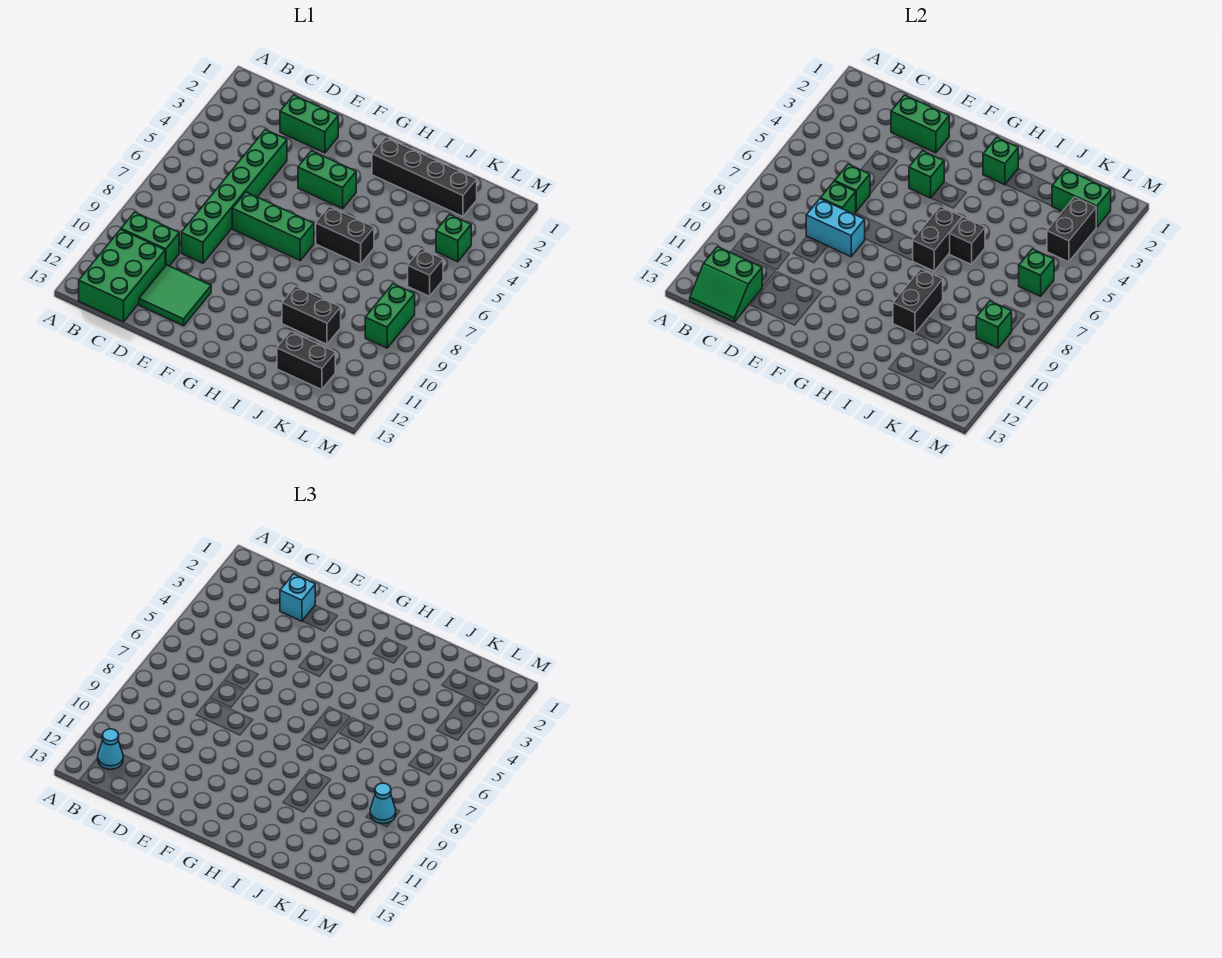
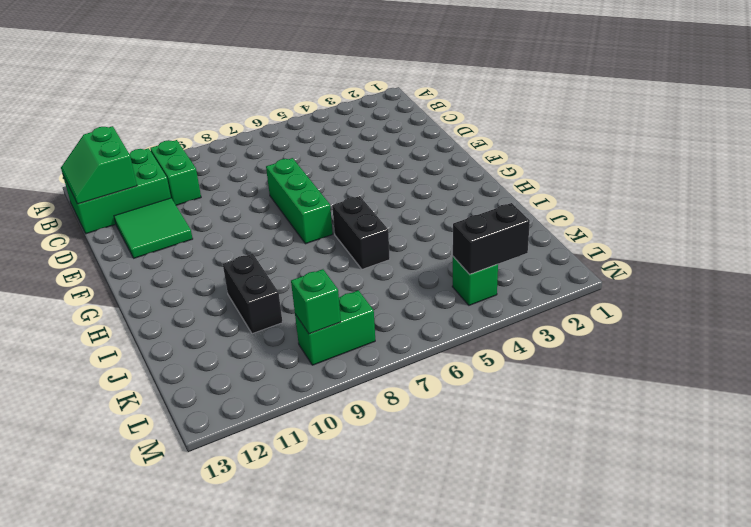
none -> green 1x2 brick [280,95,338,153]
none -> green 1x6 brick [181,129,287,263]
none -> green 1x2 brick [298,151,356,209]
none -> black 1x4 brick [372,137,477,217]

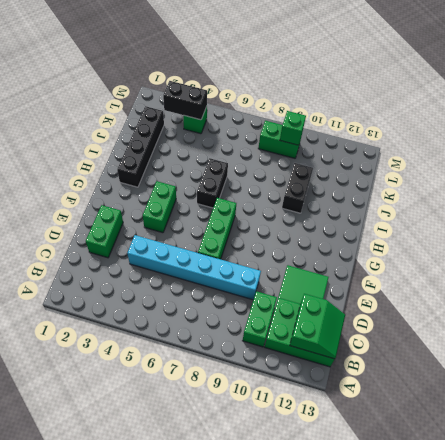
cyan 1x6 brick [127,235,261,300] -> green 1x6 brick [181,129,287,263]
none -> black 1x2 brick [277,332,335,390]
none -> black 1x1 brick [408,249,443,296]
none -> green 1x2 brick [891,95,949,153]
none -> green 1x1 brick [835,164,870,211]

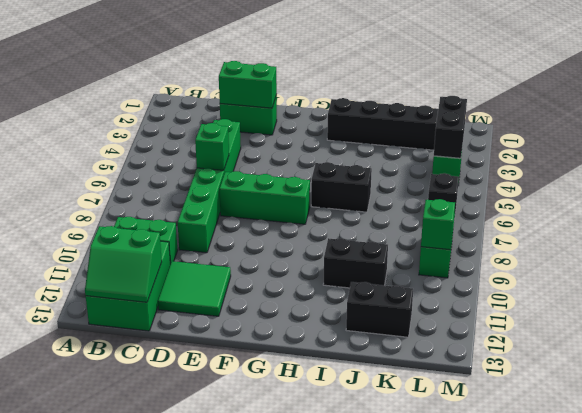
none -> green 1x2 brick [298,151,356,209]
none -> green 1x1 brick [820,181,856,214]
none -> cyan 1x2 brick [806,199,865,257]
none -> green 1x1 brick [909,151,944,198]

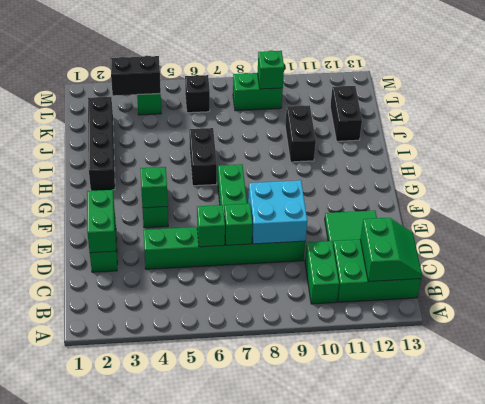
cyan 2x2 brick [248,180,307,244] -> cyan 1x2 brick [806,199,865,257]
none -> green 1x1 brick [983,137,1018,185]
none -> black 1x2 brick [913,207,962,271]
none -> black 1x1 brick [950,217,985,265]
none -> black 1x2 brick [893,269,943,334]

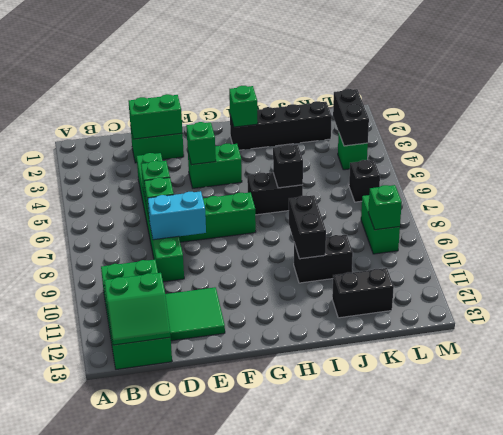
none -> black 1x2 brick [913,207,962,271]
none -> green 1x2 brick [1052,169,1111,227]
none -> green 1x1 brick [1019,249,1054,296]
none -> cyan 1x1 cone [98,729,123,769]

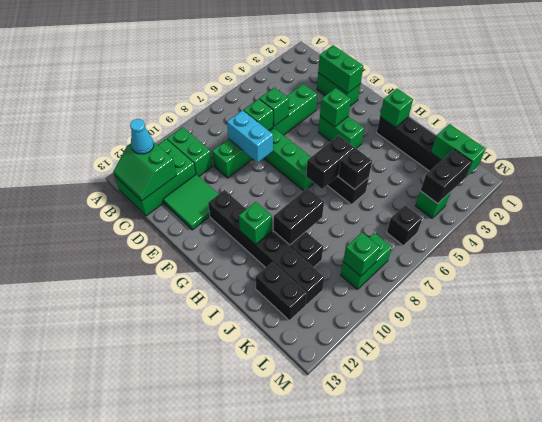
black 1x6 brick [208,190,324,304] -> none
green 1x1 brick [239,202,272,245] -> green 1x1 brick moved to [1019,249,1054,296]
none -> cyan 1x1 brick [280,574,315,621]
none -> cyan 1x1 cone [370,783,396,824]

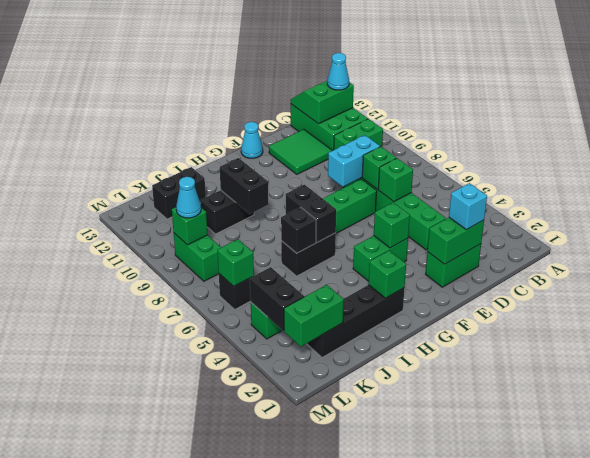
cyan 1x1 cone [241,122,263,158] -> none

